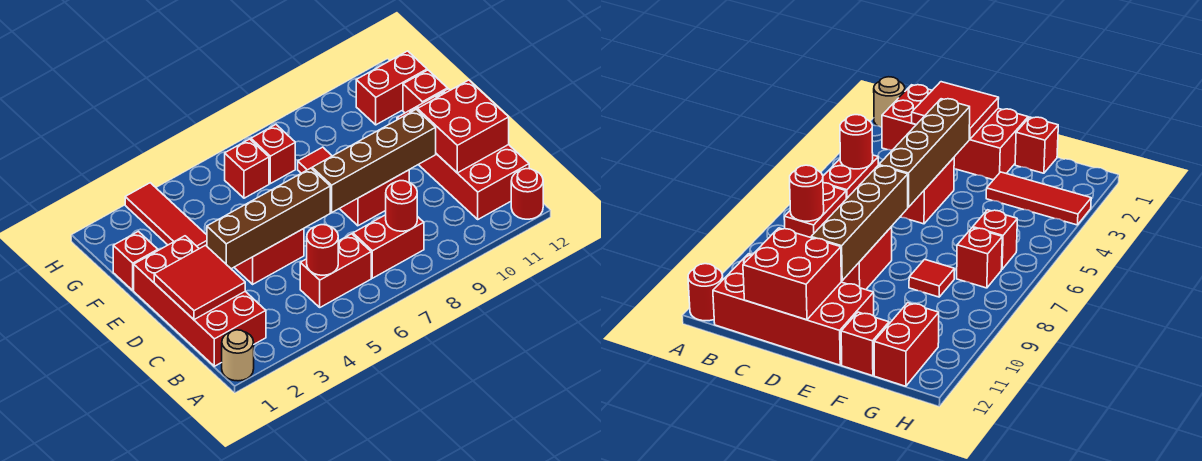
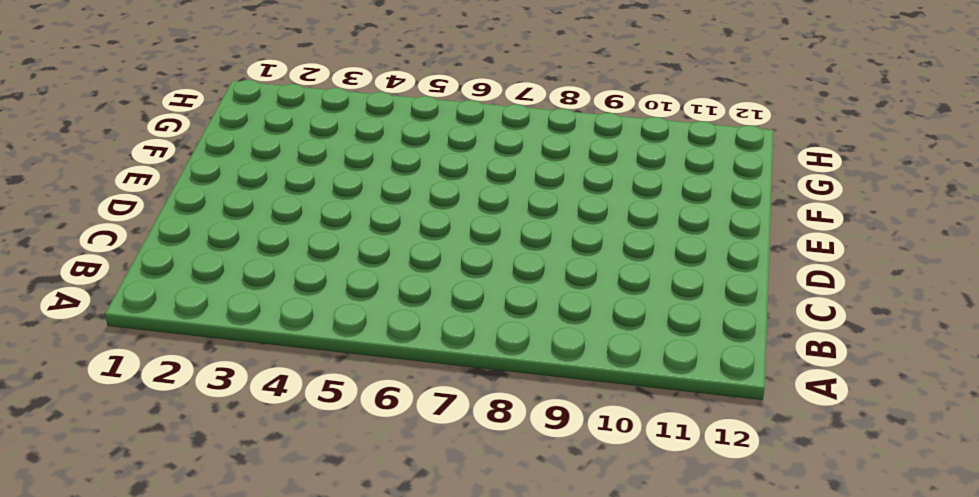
none -> tan 1x1 round brick [222,330,254,381]
none -> red 1x1 round brick [511,169,543,219]
none -> red 2x4 brick [134,236,266,366]

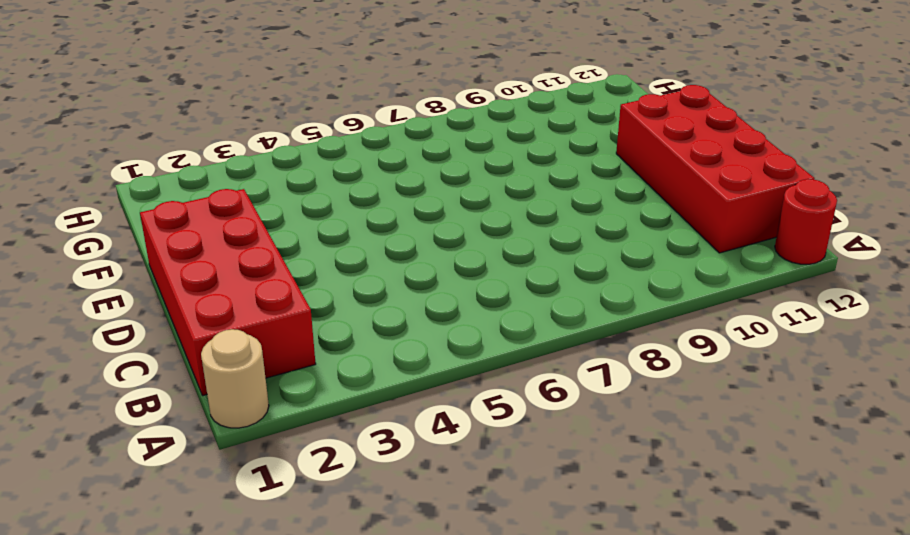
none -> red 1x2 brick [300,234,371,307]
none -> red 1x2 brick [353,215,424,278]
none -> red 1x2 brick [234,229,304,284]

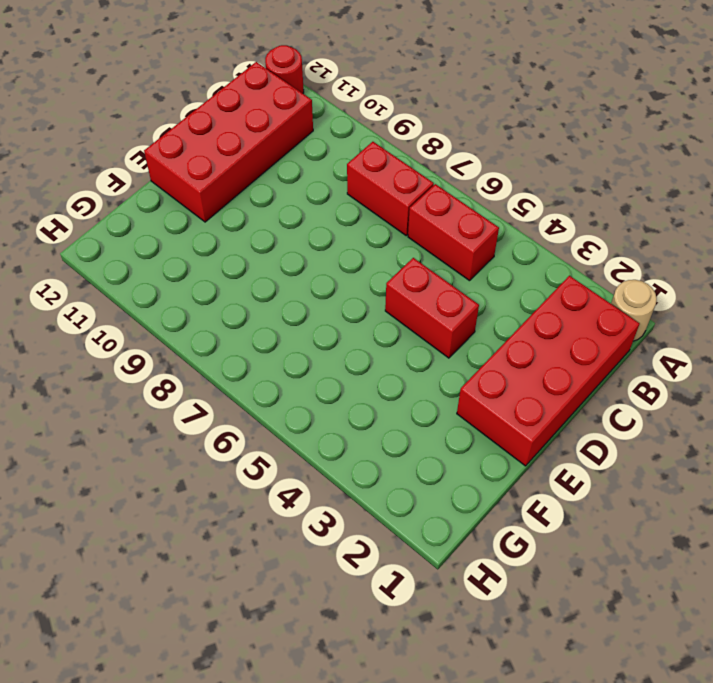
none -> red 1x2 brick [340,170,409,226]
none -> red 1x1 brick [113,231,158,290]
none -> red 1x3 tile [125,183,207,249]

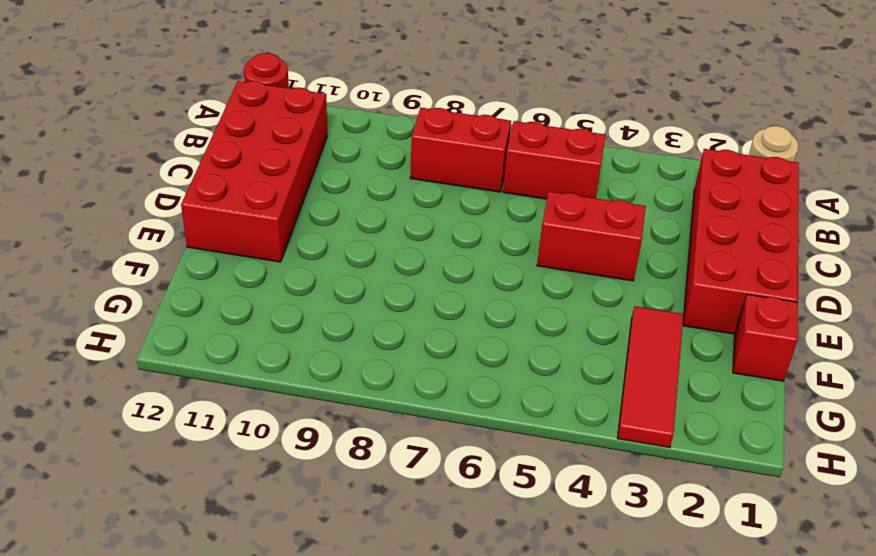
none -> red 1x2 brick [340,170,409,226]
none -> red 1x1 tile [298,147,332,173]
none -> red 1x1 brick [403,70,448,113]

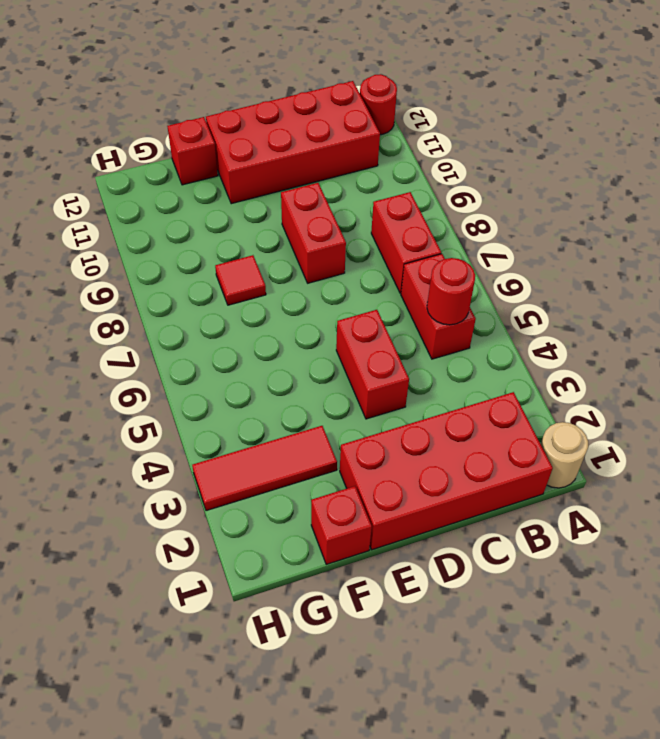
none -> red 1x1 brick [225,139,269,198]
none -> red 1x1 brick [251,125,295,184]
none -> red 1x2 brick [356,51,427,125]

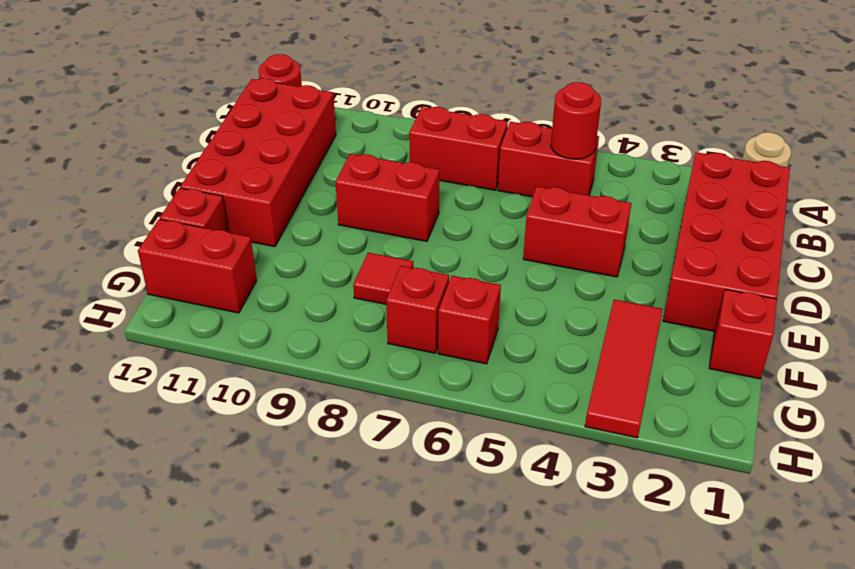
none -> red 1x1 round brick [386,181,417,231]
none -> red 2x2 tile [154,245,245,320]
none -> red 2x2 brick [418,80,509,173]

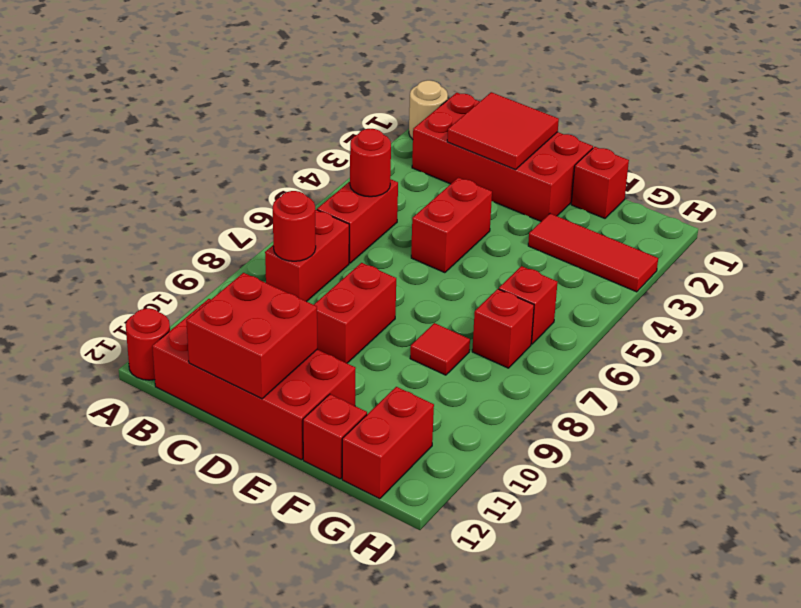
none -> brown 1x4 brick [207,168,330,269]
none -> brown 1x4 brick [312,110,436,212]

